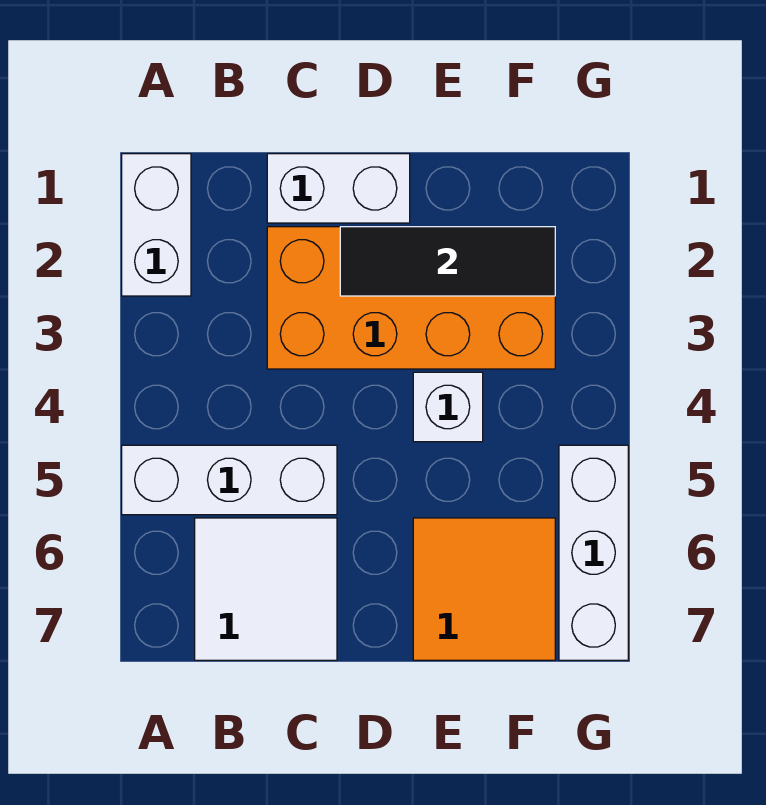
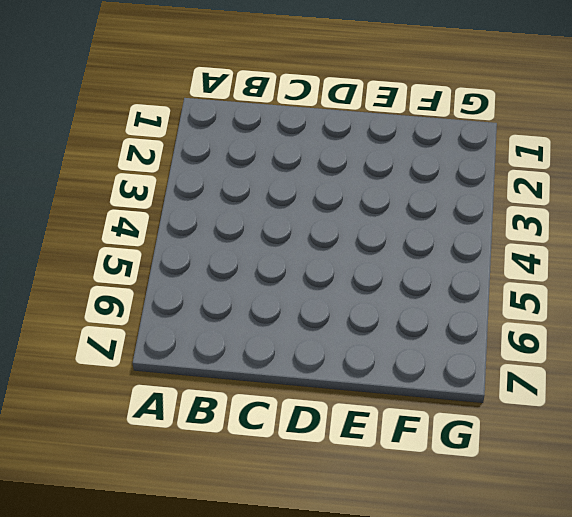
none -> white 1x2 brick [122,154,191,296]
none -> white 1x3 brick [122,445,337,515]

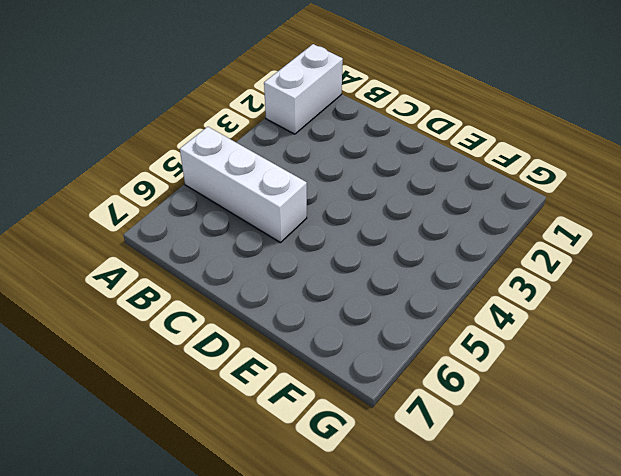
none -> white 2x2 tile [195,518,337,660]
none -> white 1x2 brick [267,154,410,223]

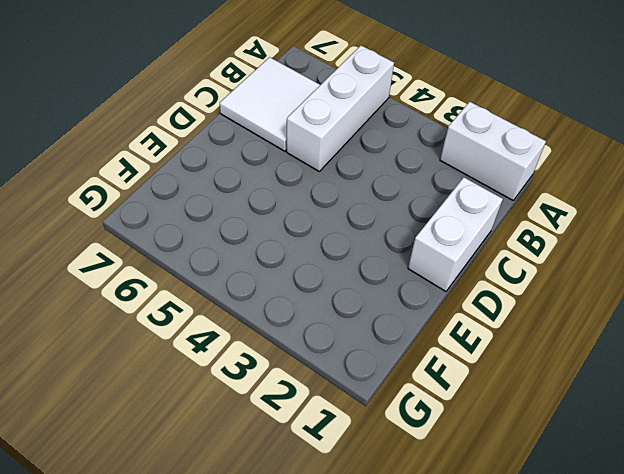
none -> orange 2x4 brick [267,227,555,369]
none -> white 1x1 brick [413,372,483,442]

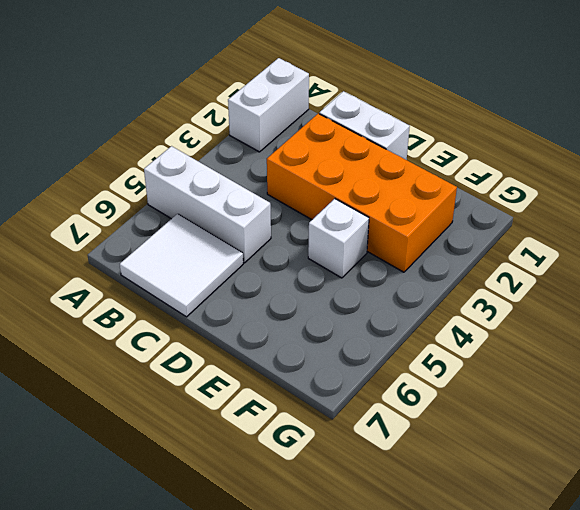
none -> orange 2x2 tile [413,518,555,660]
none -> white 1x3 brick [559,445,628,660]

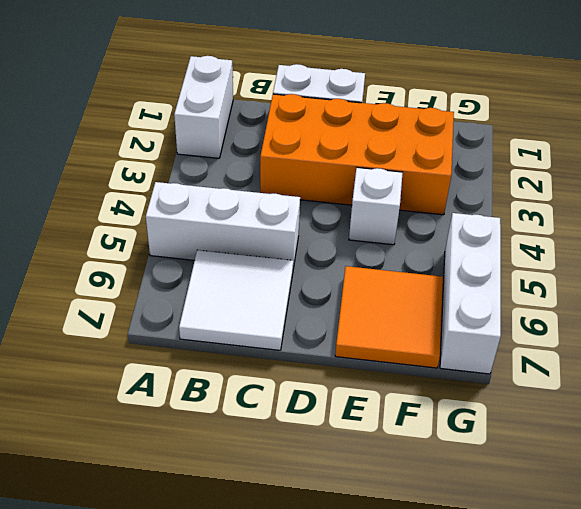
none -> black 1x3 tile [340,227,555,296]

